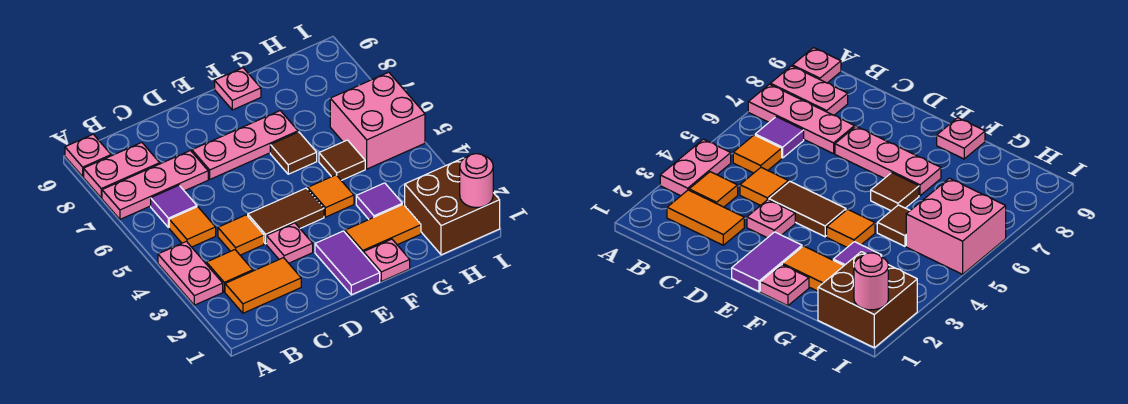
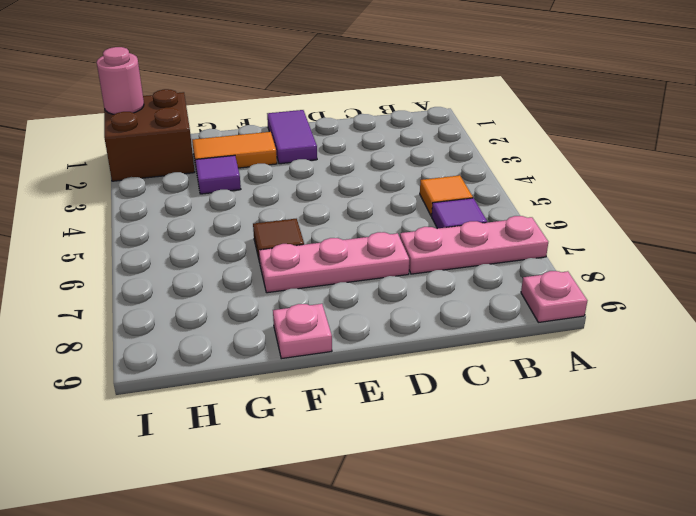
none -> pink 1x2 plate [158,241,223,305]
none -> pink 1x2 plate [84,142,160,198]
none -> orange 1x2 tile [225,258,301,313]

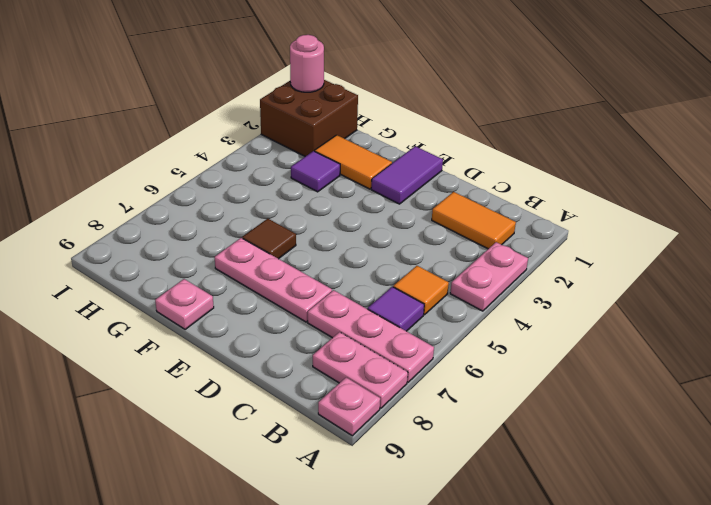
none -> orange 1x1 tile [207,250,253,292]
none -> orange 1x1 tile [218,215,264,255]
none -> pink 1x1 plate [266,223,313,263]

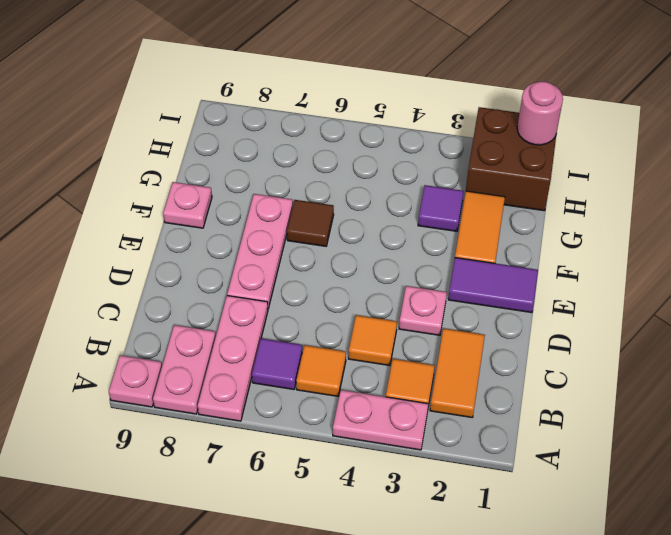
none -> brown 1x2 tile [248,188,324,244]
none -> pink 1x1 plate [364,239,410,281]
none -> orange 1x1 tile [308,175,354,217]

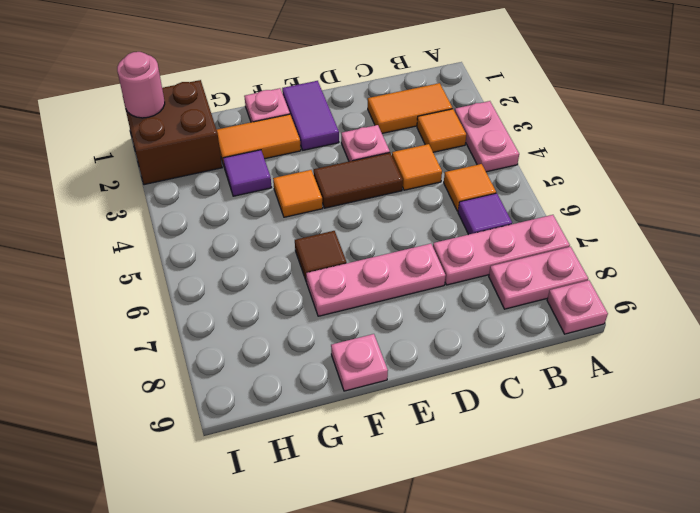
none -> brown 1x1 tile [319,140,365,180]
none -> pink 2x2 brick [330,72,425,169]

